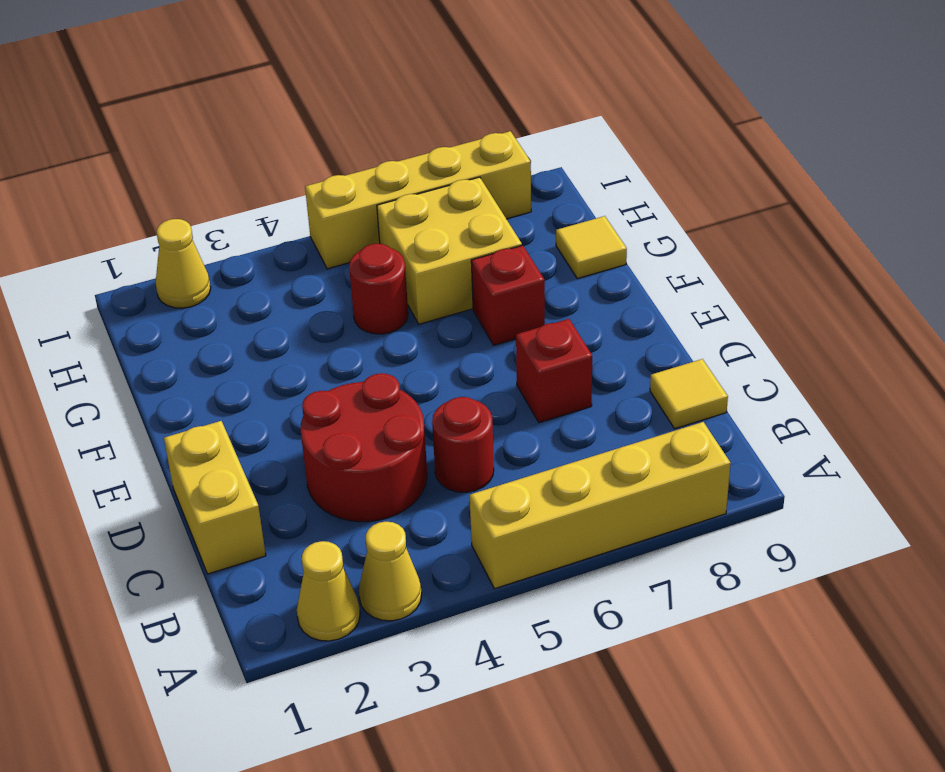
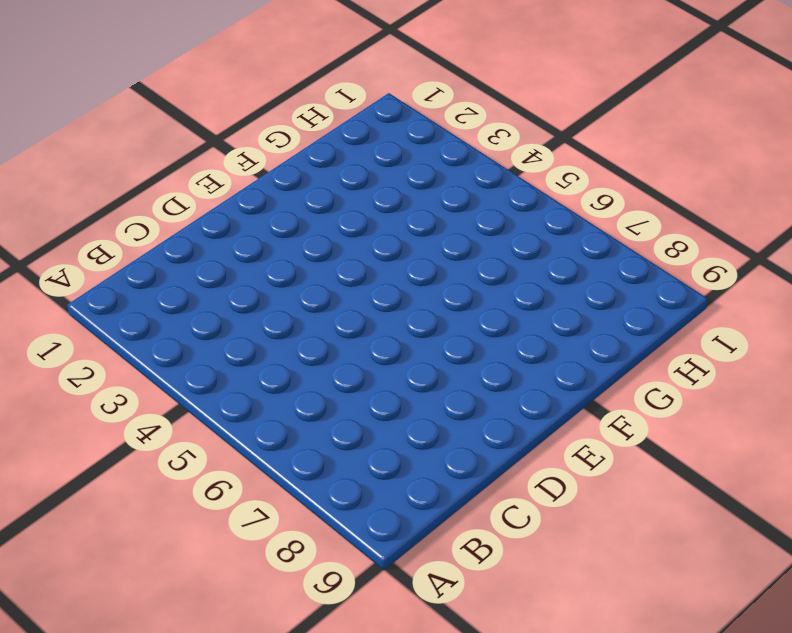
none -> yellow 1x1 cone [297,541,360,641]
none -> yellow 1x1 cone [359,522,422,621]
none -> yellow 1x4 brick [470,422,731,589]

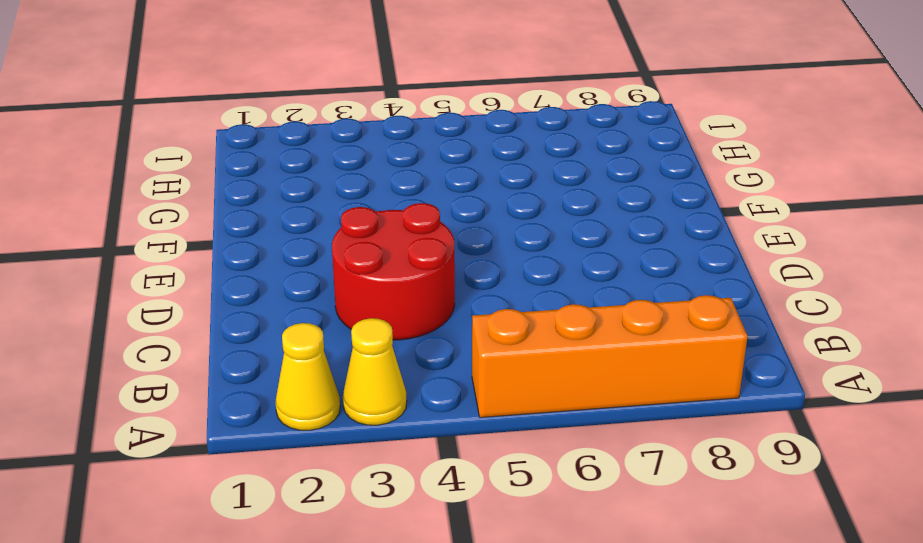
orange 1x4 brick [472,295,748,418] -> yellow 1x4 brick [470,422,731,589]
none -> yellow 1x2 brick [164,421,266,574]
none -> red 1x1 round brick [432,397,494,492]
none -> yellow 1x1 tile [650,359,728,429]

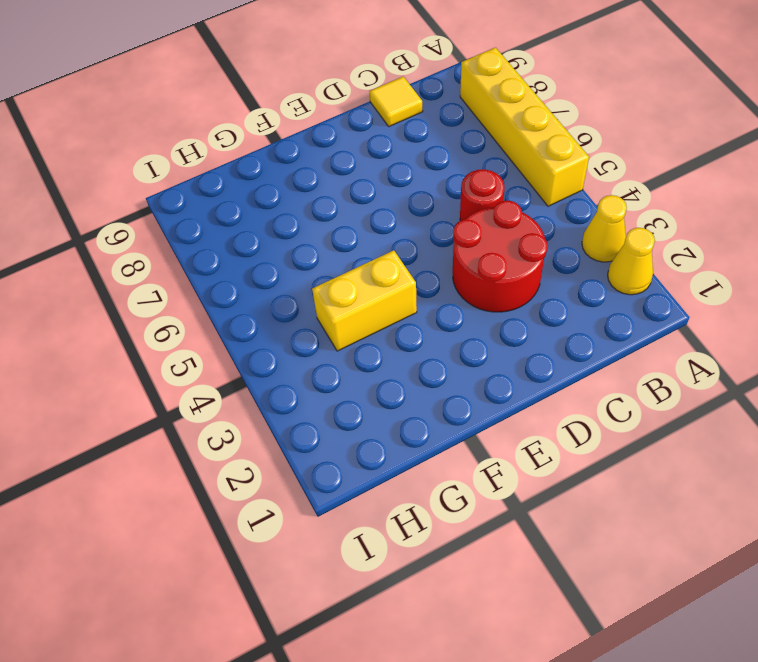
yellow 1x2 brick [312,250,417,351] -> yellow 1x2 brick moved to [164,421,266,574]
none -> red 1x1 brick [516,319,592,423]
none -> red 1x1 brick [471,245,545,345]
none -> red 1x1 round brick [349,244,408,334]

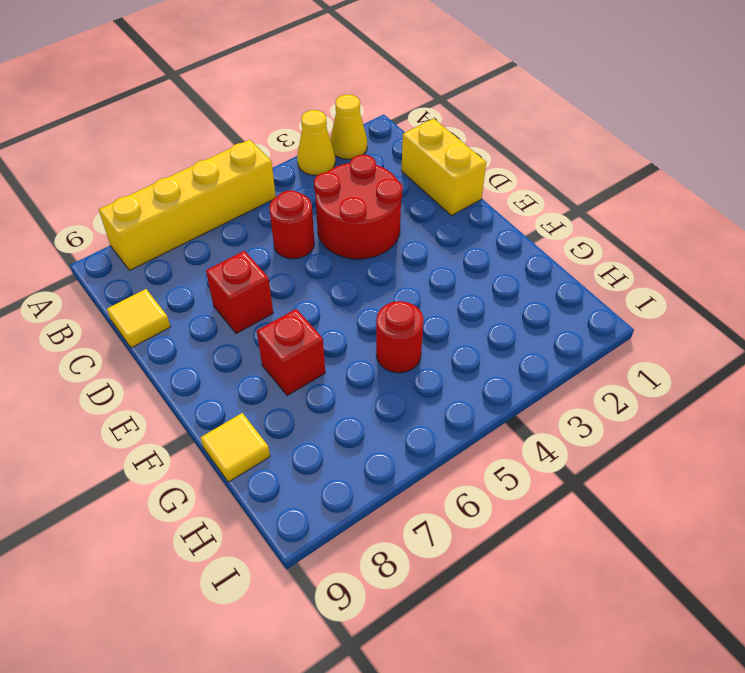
none -> yellow 2x2 brick [377,177,522,324]
none -> yellow 1x1 cone [156,219,211,308]
none -> yellow 1x4 brick [305,131,531,269]

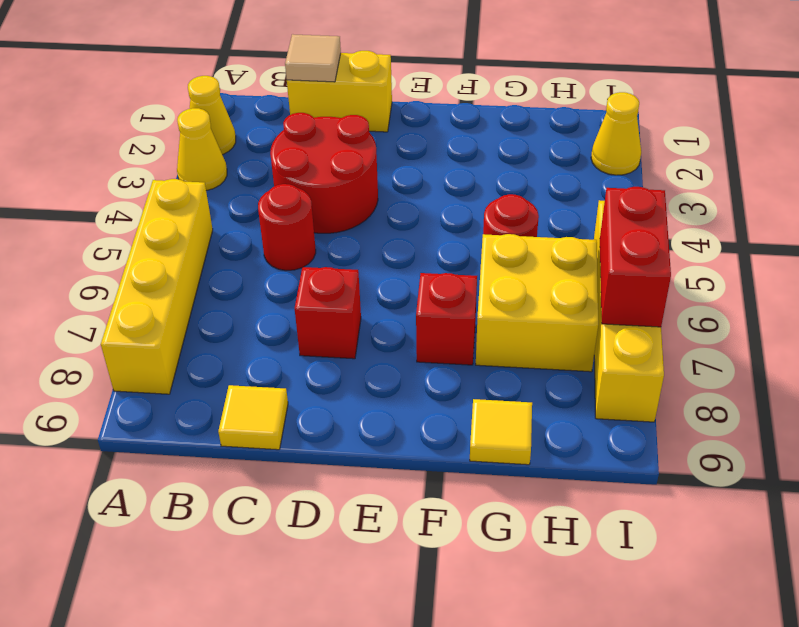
tan 1x1 tile [285,34,341,82] -> none
red 1x2 brick [600,187,671,327] -> none

